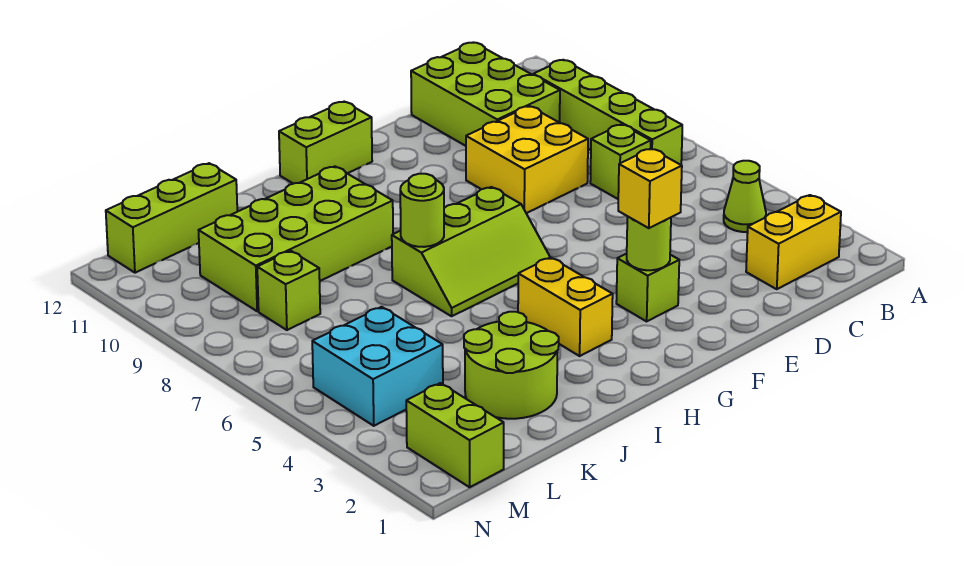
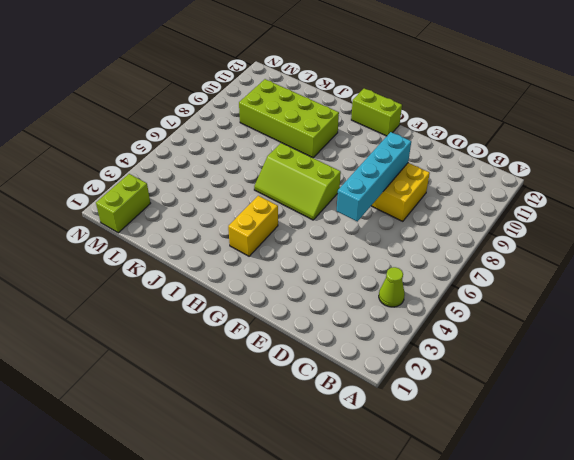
cyan 1x4 brick [337,132,411,221] -> none
none -> yellow 1x2 brick [746,195,841,289]
none -> lime 1x4 brick [533,60,682,165]
none -> lime 1x1 brick [590,124,651,199]

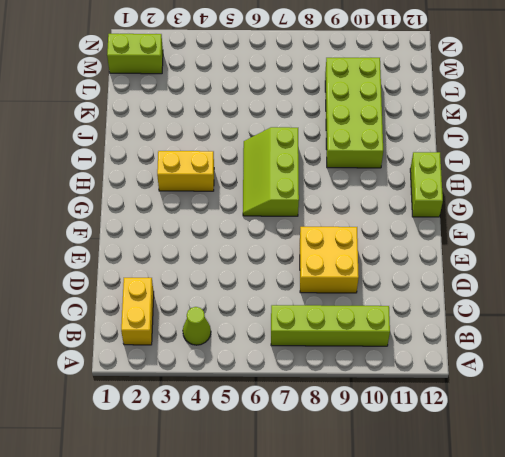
none -> lime 1x1 brick [590,124,651,199]
none -> lime 2x3 brick [411,42,560,146]
none -> lime 1x1 brick [616,254,679,321]

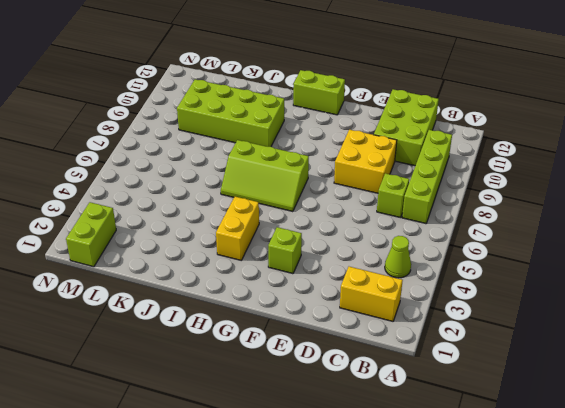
none -> lime 2x2 round brick [464,312,559,419]
none -> lime 1x3 brick [106,163,237,273]
none -> cyan 2x2 brick [312,307,443,426]

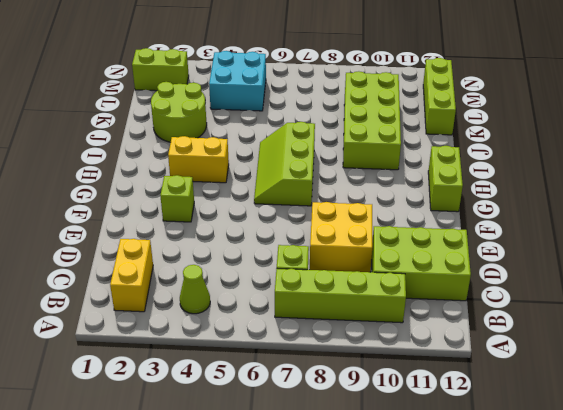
none -> lime 1x1 brick [257,251,320,330]
none -> lime 1x1 round brick [627,216,671,270]
none -> lime 1x1 round brick [400,174,444,247]

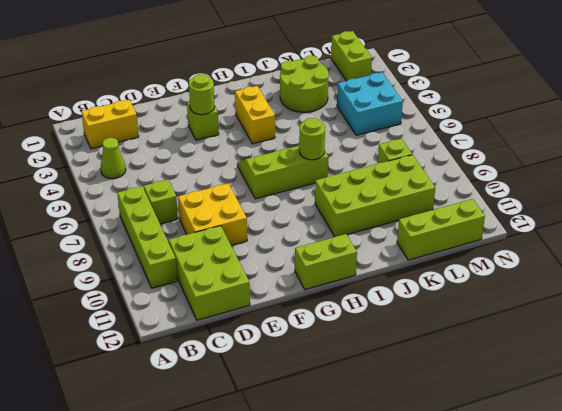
none -> yellow 1x1 brick [618,149,682,228]

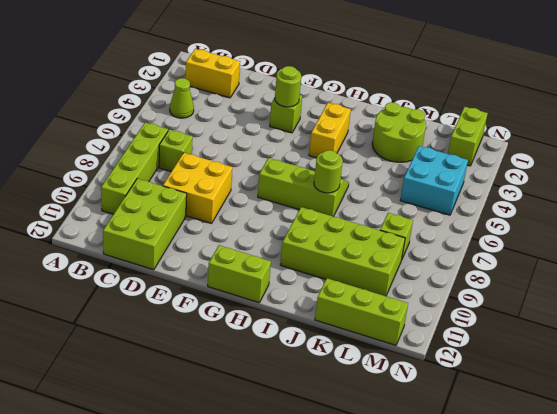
none -> yellow 1x1 brick [618,149,682,228]

